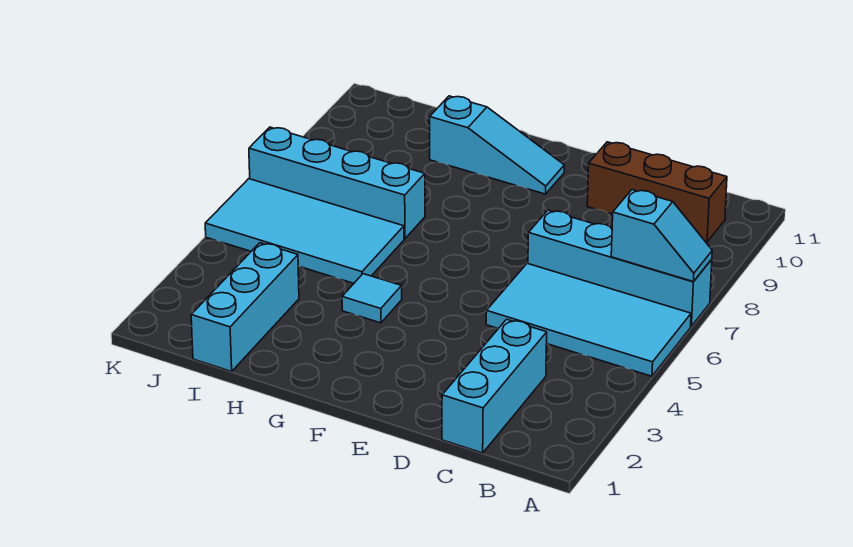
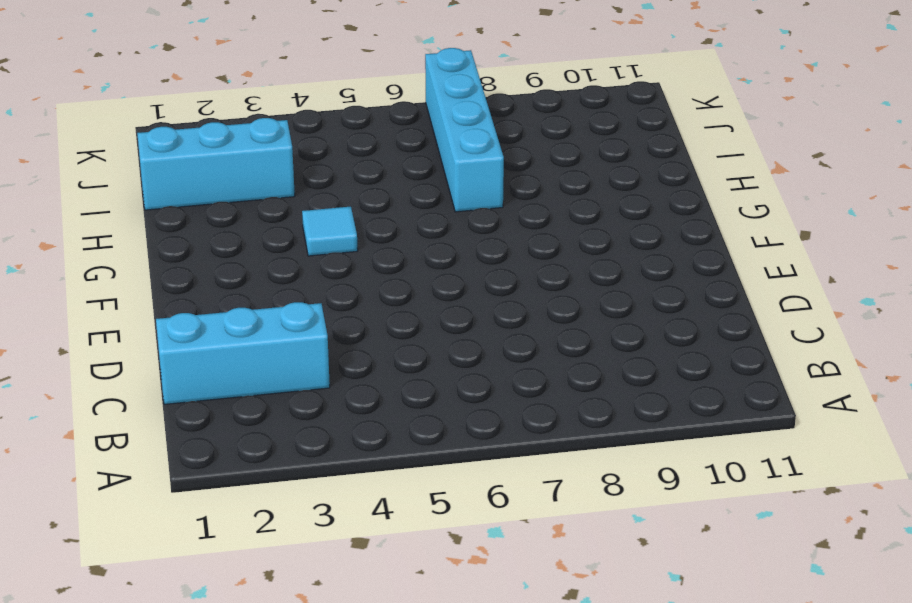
none -> cyan 2x4 tile [486,263,691,376]
none -> cyan 1x4 brick [528,210,712,326]

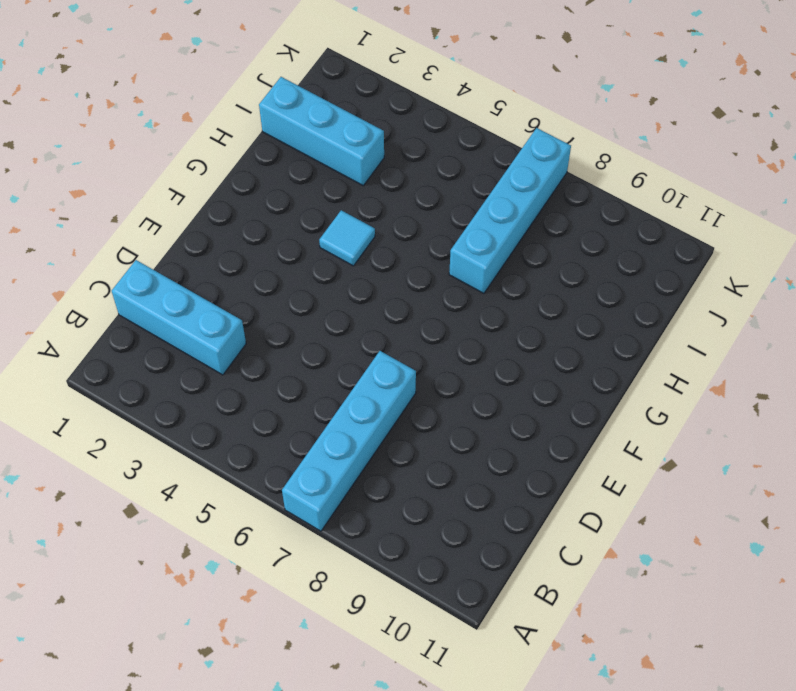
none -> cyan 2x4 tile [486,263,691,376]
none -> brown 1x3 brick [587,142,727,242]

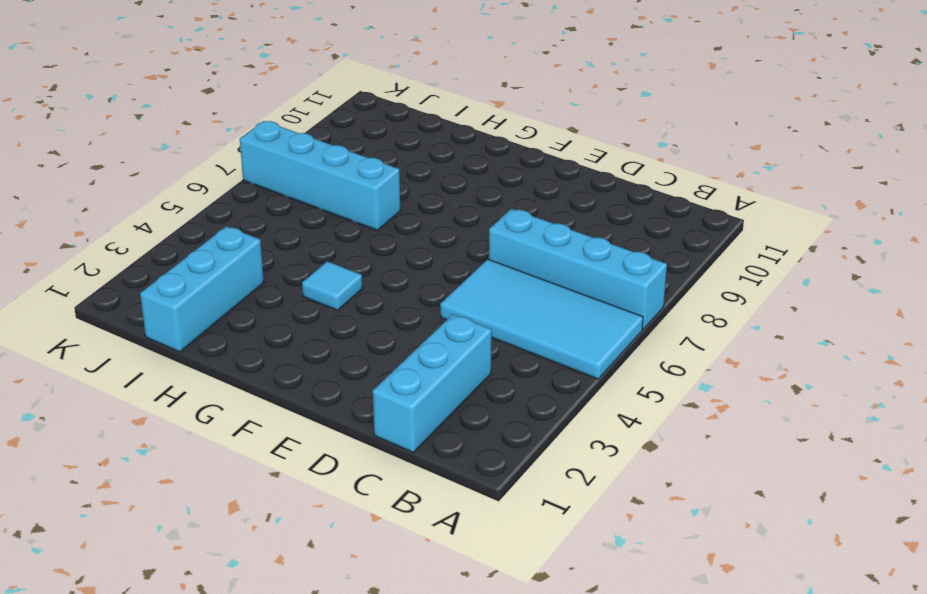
none -> brown 1x3 brick [587,142,727,242]
none -> cyan 1x3 slope [430,96,564,194]

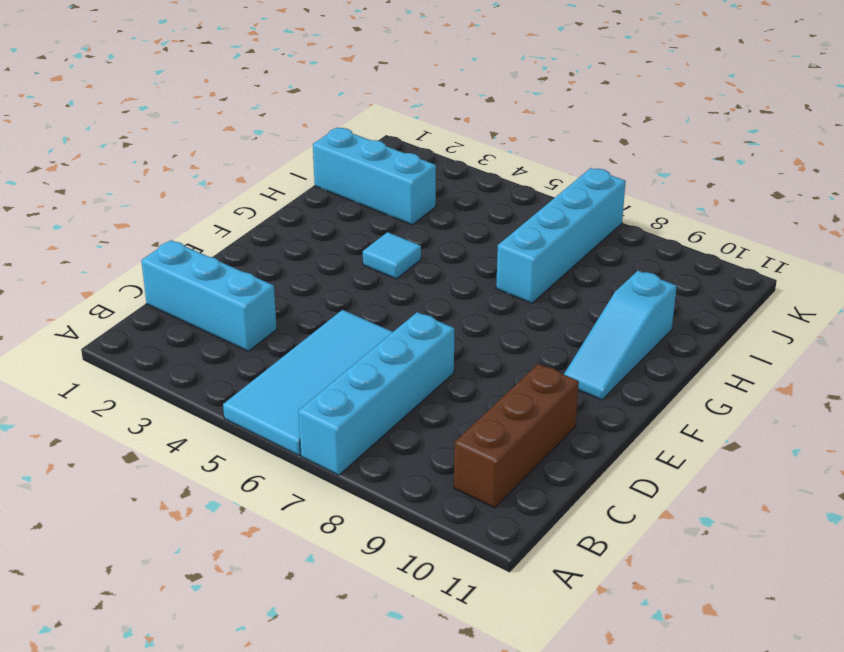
none -> cyan 2x4 tile [205,179,404,283]
none -> cyan 1x2 slope [611,190,712,282]

